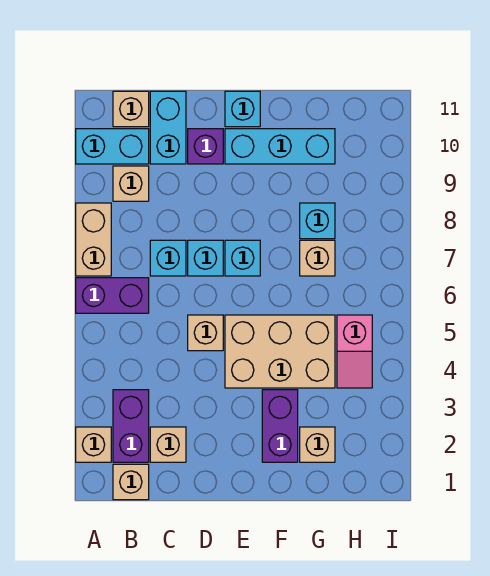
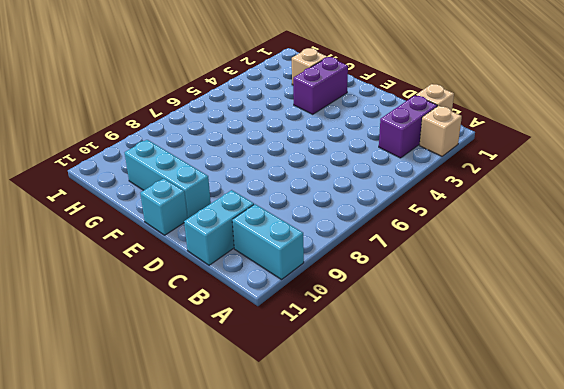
none -> purple 1x2 brick [76,278,149,313]
none -> tan 1x2 brick [76,203,111,276]
none -> tan 1x1 brick [113,166,149,201]

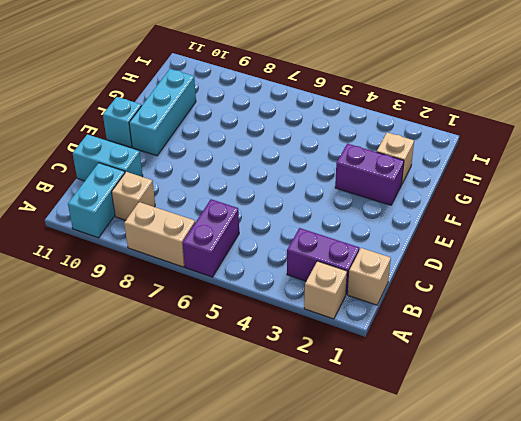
none -> tan 1x1 brick [113,91,149,127]
none -> tan 1x1 brick [150,427,186,462]
none -> cyan 1x1 brick [150,240,186,276]

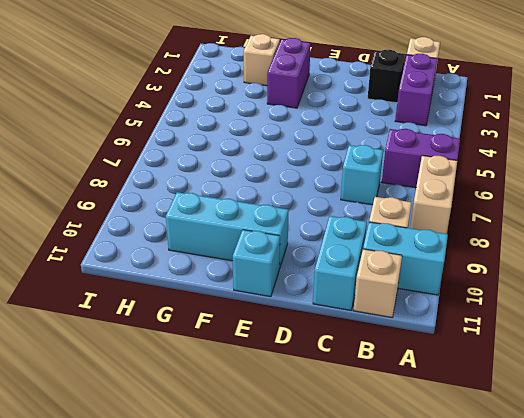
black 1x1 brick [367,50,405,103] -> tan 1x1 brick [150,427,186,462]
none -> tan 1x1 brick [76,427,111,462]
none -> tan 1x1 brick [188,315,223,351]
none -> cyan 1x1 brick [188,240,223,276]

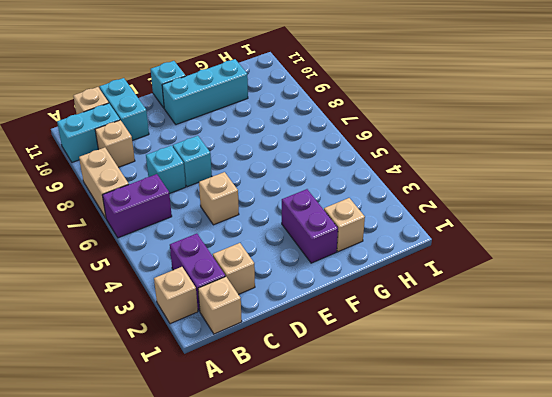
none -> purple 1x1 brick [188,129,223,164]
none -> tan 2x3 brick [225,315,335,388]
none -> cyan 1x1 brick [225,240,260,276]

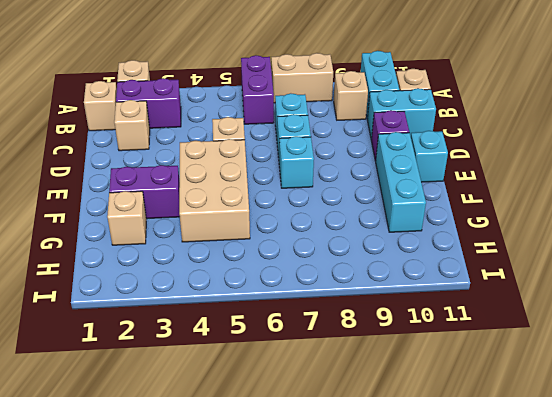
none -> tan 1x1 brick [300,240,335,276]
none -> cyan 1x1 brick [300,203,335,239]
none -> pink 1x2 slope [337,315,372,388]

